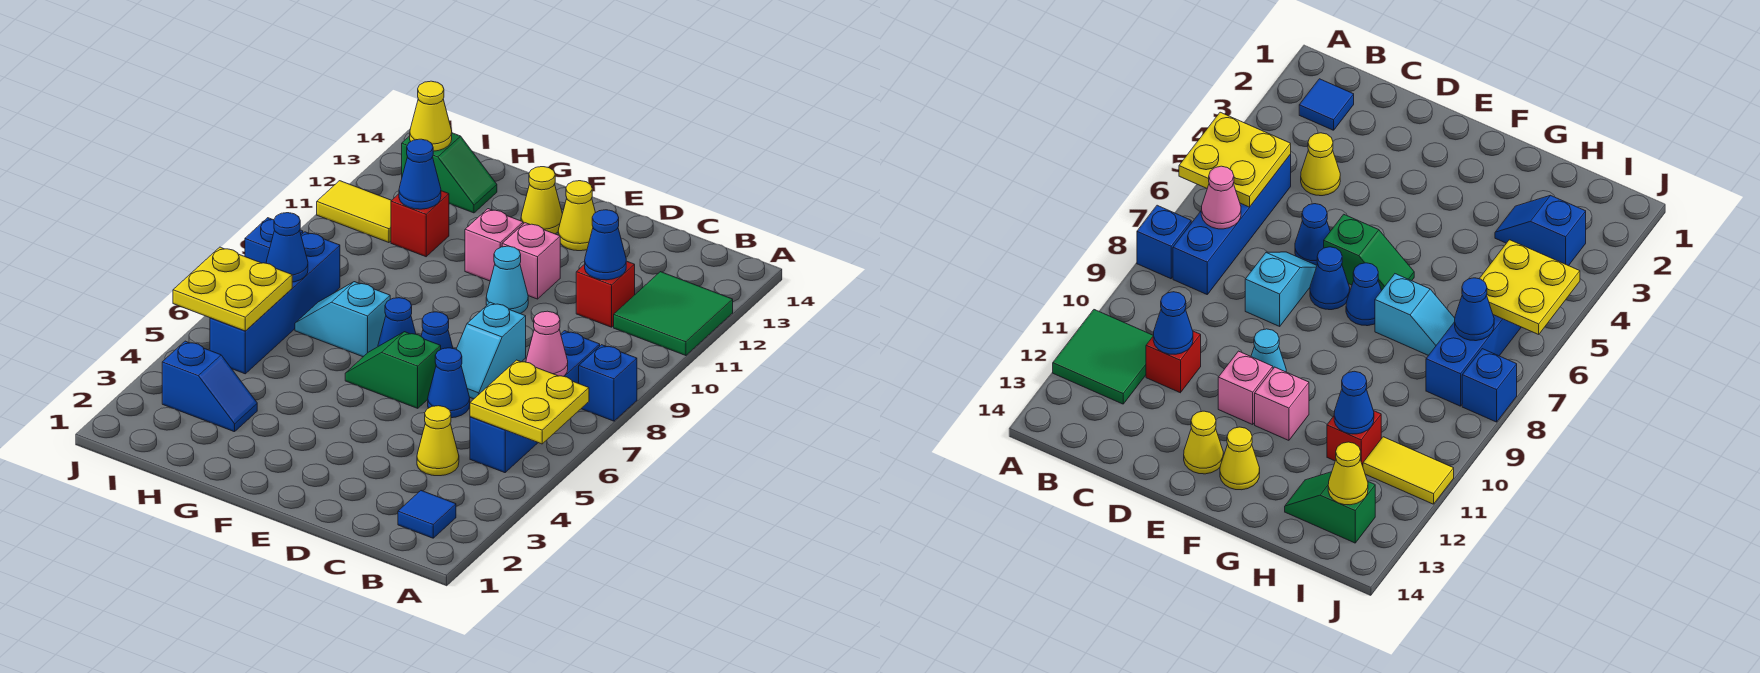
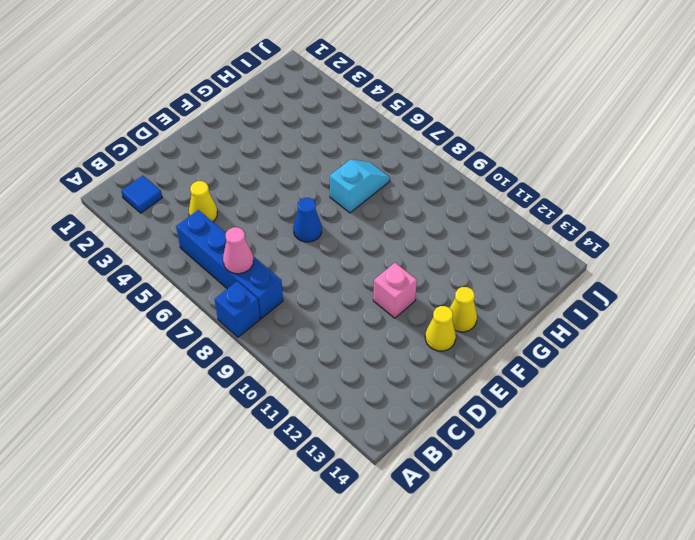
none -> green 2x2 tile [614,272,733,356]
none -> red 1x1 brick [576,261,635,327]
none -> blue 1x1 cone [428,348,470,418]
none -> cyan 1x2 slope [456,302,526,399]

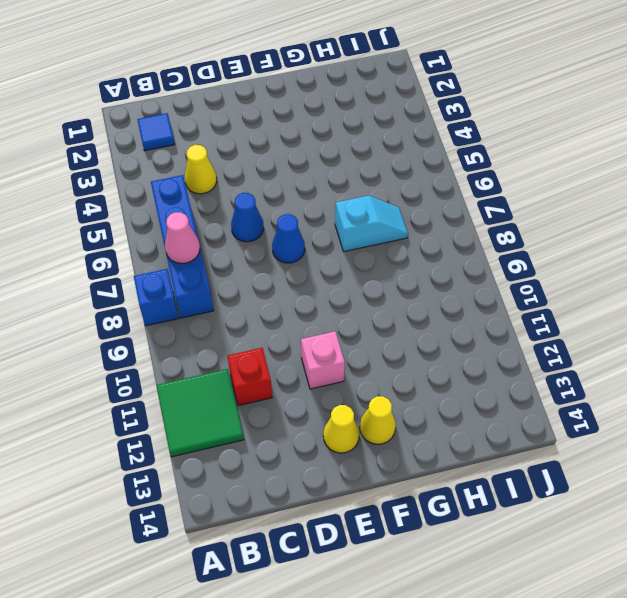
none -> cyan 1x2 slope [456,302,526,399]
none -> green 1x2 slope [345,332,441,408]
none -> cyan 1x1 cone [486,246,528,314]
none -> blue 1x1 cone [378,298,416,346]

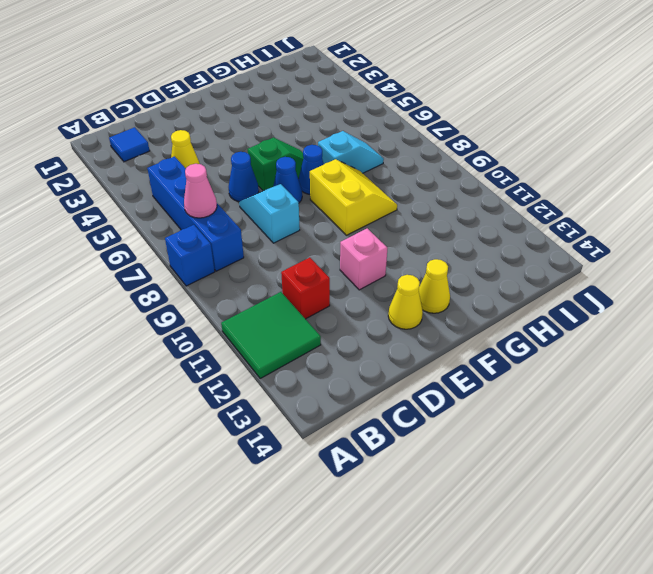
yellow 2x2 slope [310,159,397,235] -> none
none -> cyan 1x1 cone [486,246,528,314]
none -> pink 1x1 brick [465,209,523,281]
none -> blue 1x2 slope [162,341,257,432]
none -> red 1x1 brick [391,191,449,257]

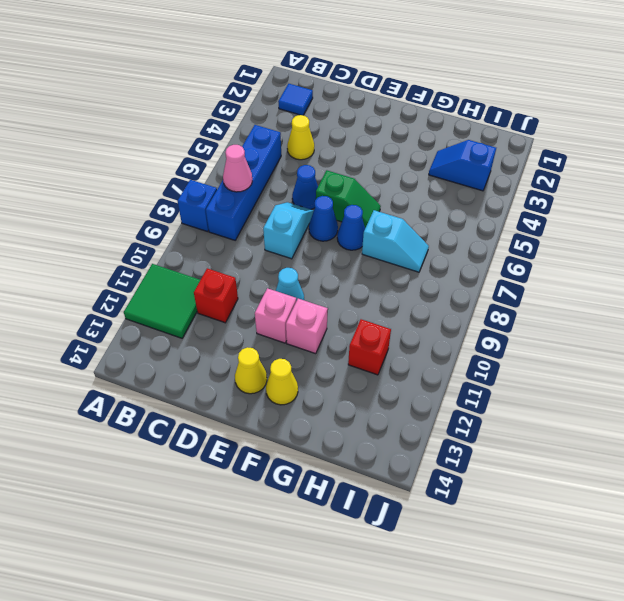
none -> green 1x2 slope [402,133,497,213]
none -> blue 1x4 brick [210,232,340,374]
none -> yellow 1x2 tile [317,181,391,243]
none -> blue 1x1 brick [245,218,303,263]

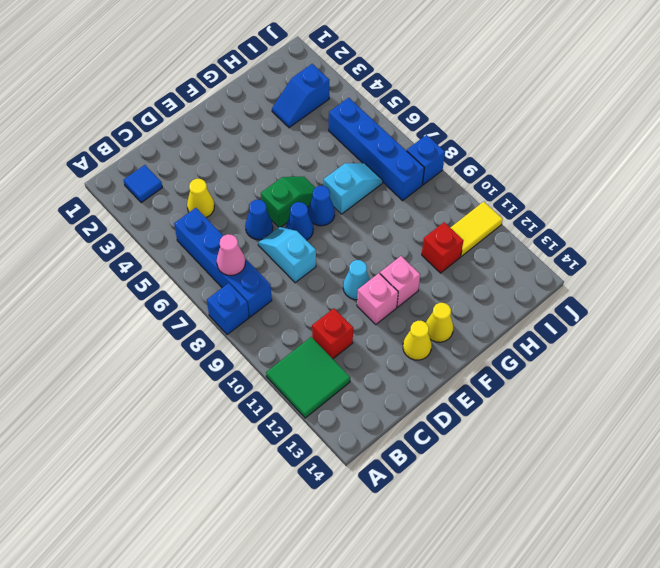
none -> green 1x2 slope [402,133,497,213]
none -> yellow 2x2 plate [470,360,589,444]
none -> blue 1x1 cone [585,210,626,280]
none -> blue 1x1 cone [399,139,441,209]

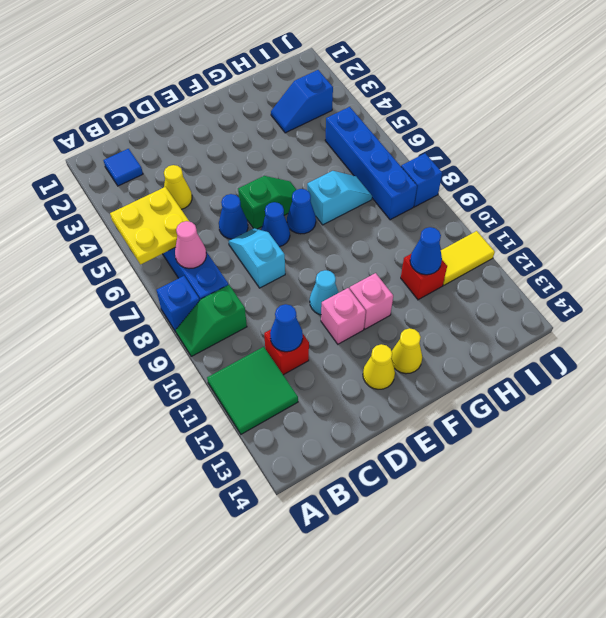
green 1x2 slope [176,285,247,356] -> green 1x2 slope moved to [402,133,497,213]
none -> yellow 2x2 plate [173,247,292,331]
none -> blue 1x1 cone [266,213,308,282]
none -> yellow 1x1 cone [410,81,452,151]

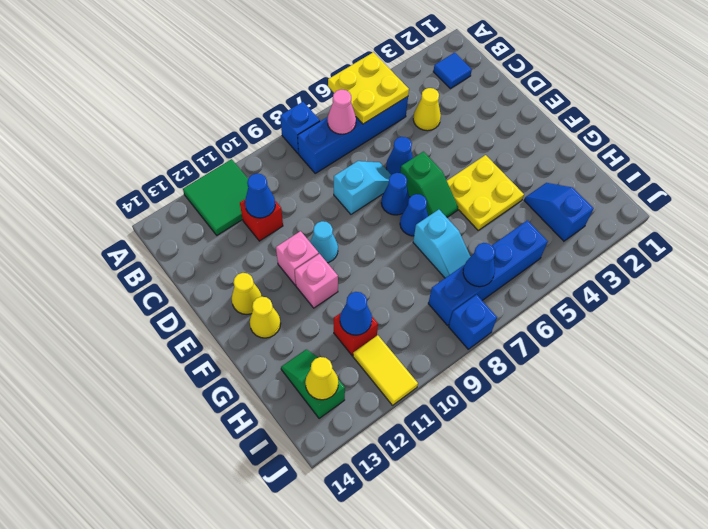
yellow 2x2 plate [447,155,524,230] -> yellow 2x2 plate moved to [173,247,292,331]

